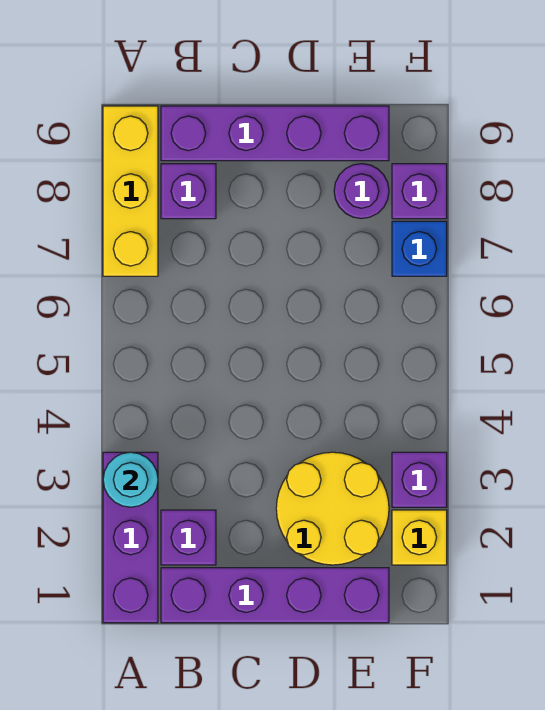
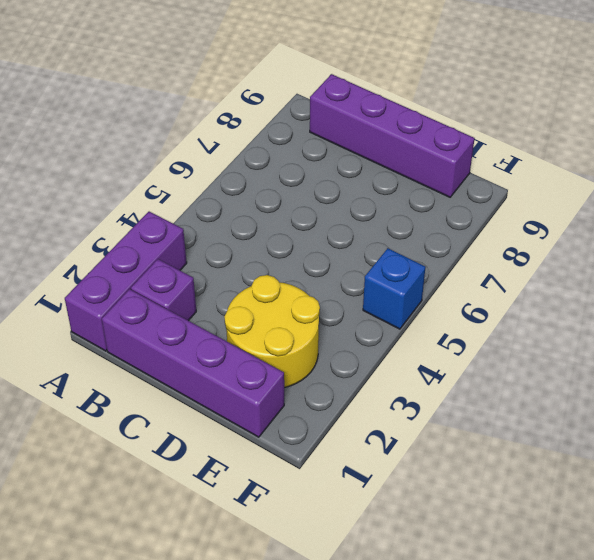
blue 1x1 brick [363,248,426,329] -> blue 1x1 brick moved to [392,221,447,276]
none -> yellow 1x3 brick [103,106,158,276]
none -> purple 1x1 brick [161,164,216,219]
none -> purple 1x1 round brick [334,164,389,219]

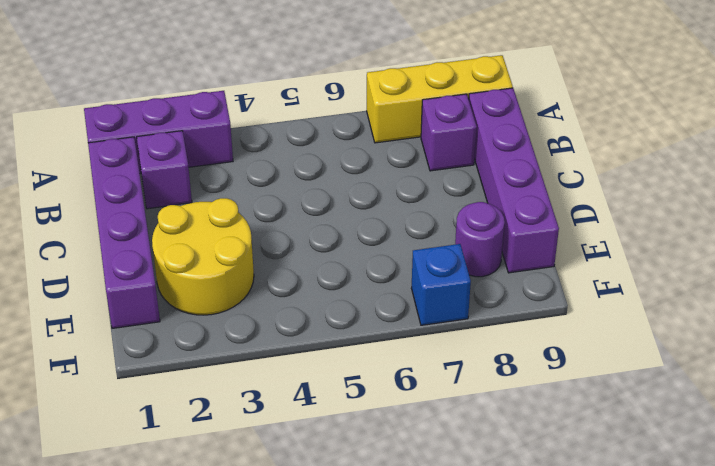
none -> yellow 1x1 brick [392,510,447,565]
none -> purple 1x1 brick [392,452,447,507]
none -> purple 1x1 brick [392,164,447,219]

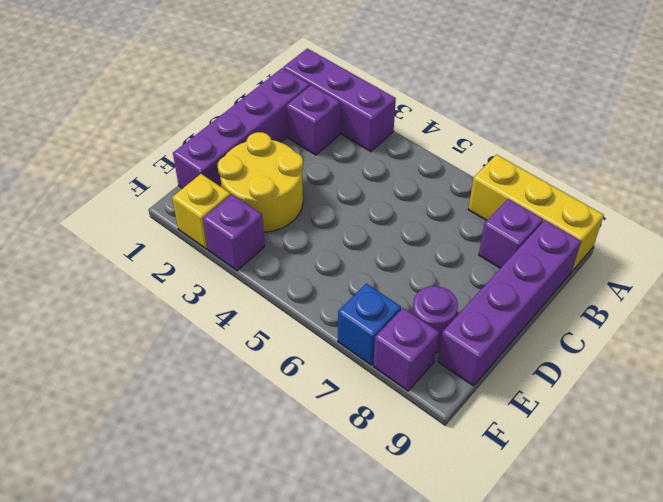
none -> cyan 1x1 round brick [103,452,158,507]

